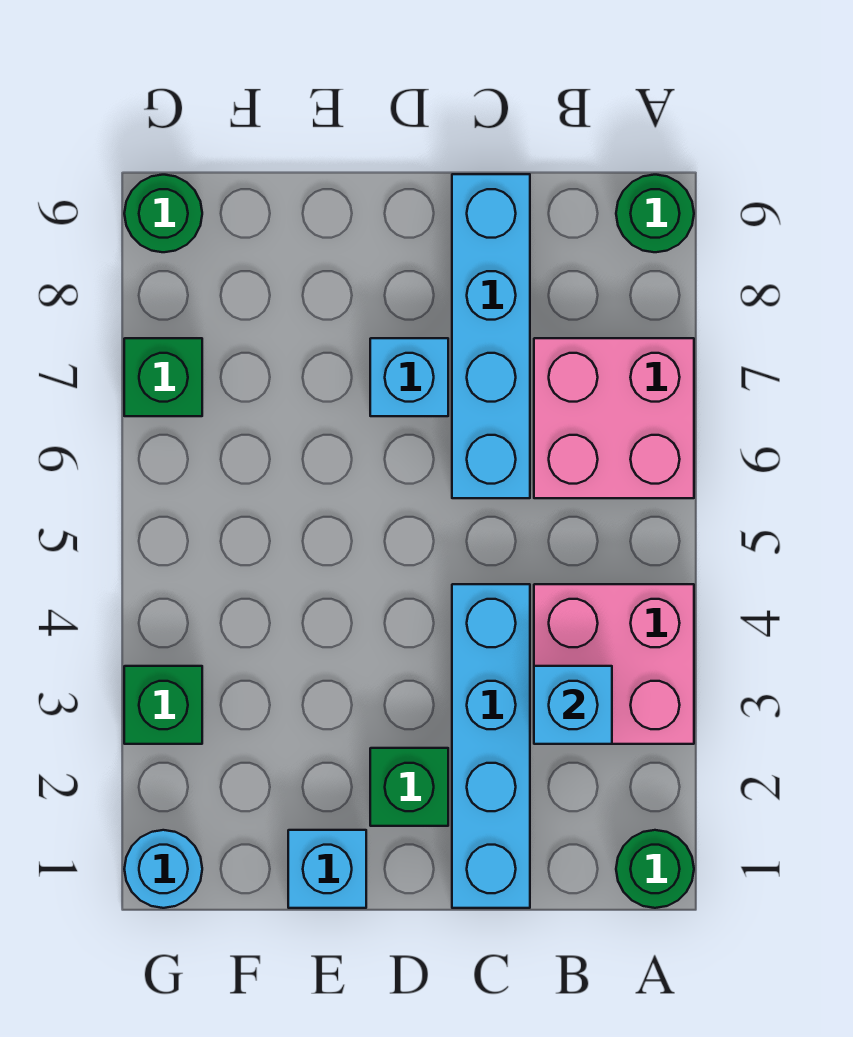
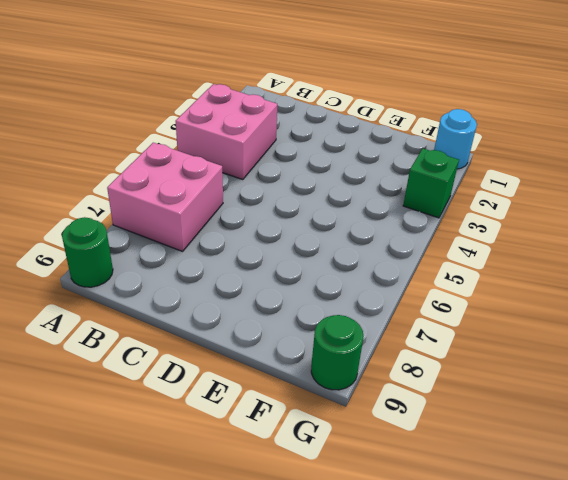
none -> green 1x1 round brick [616,830,694,908]
none -> cyan 1x4 brick [452,584,530,908]
none -> cyan 1x4 brick [452,174,530,498]

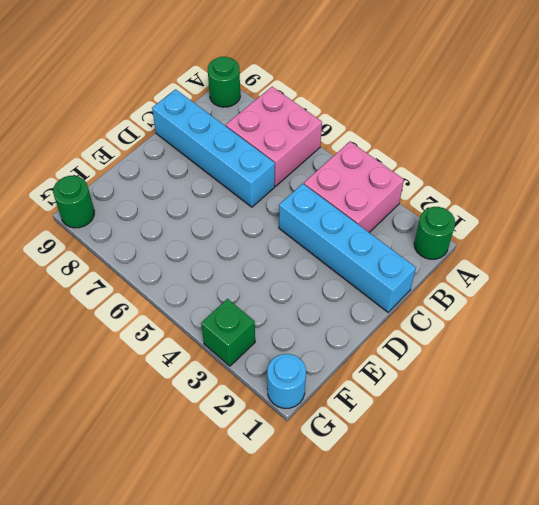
none -> green 1x1 brick [370,748,448,826]
none -> cyan 1x1 brick [370,338,448,416]
none -> cyan 1x1 brick [288,830,366,908]

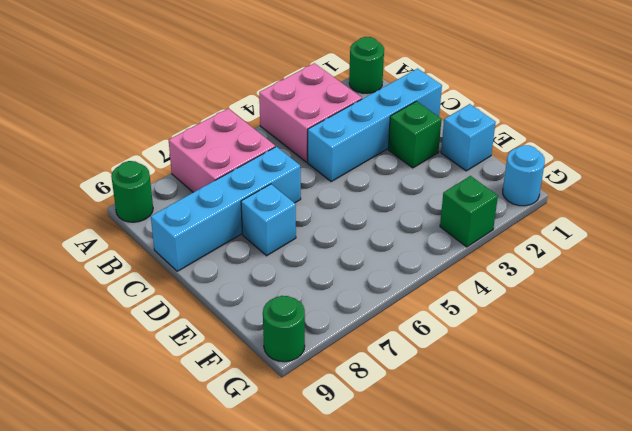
none -> green 1x1 brick [124,338,202,416]
none -> cyan 1x1 brick [534,666,612,744]

